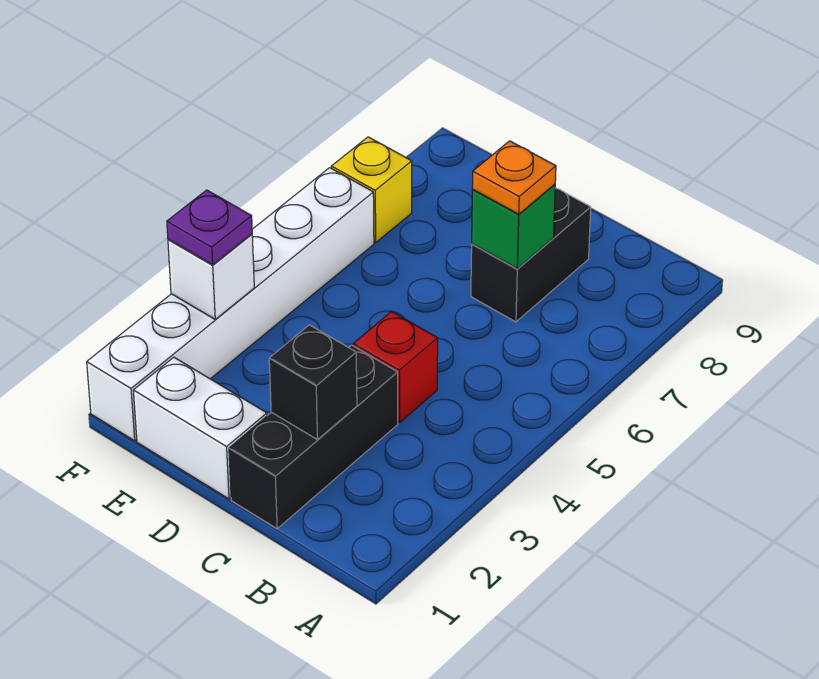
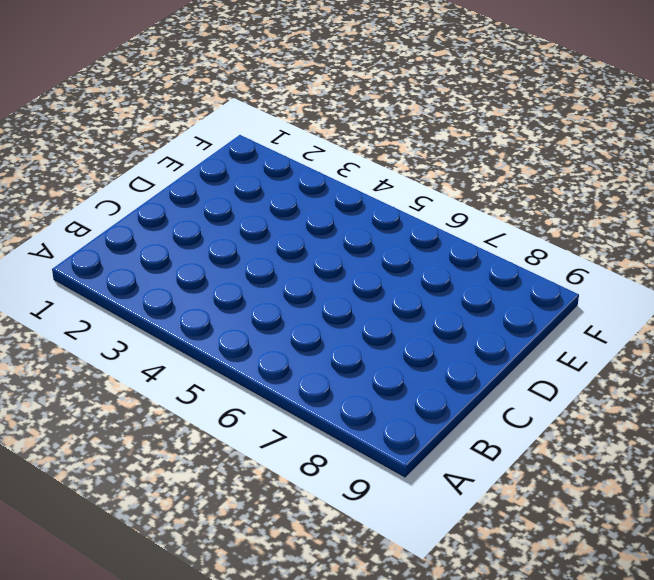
none -> black 1x3 brick [229,345,398,529]
none -> red 1x1 brick [353,311,438,423]

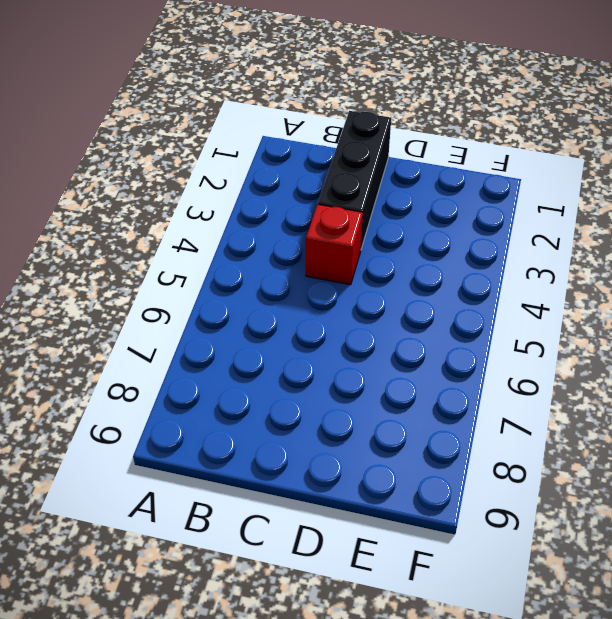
none -> black 1x2 brick [471,188,591,322]
none -> white 1x2 brick [133,357,267,499]

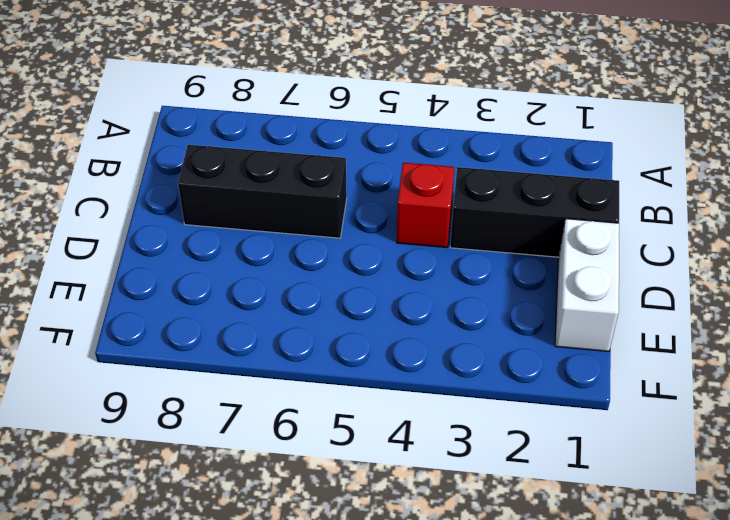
black 1x3 brick [178,145,347,238] -> black 1x2 brick [471,188,591,322]
none -> white 1x6 brick [87,168,374,441]
none -> yellow 1x1 brick [331,137,412,243]

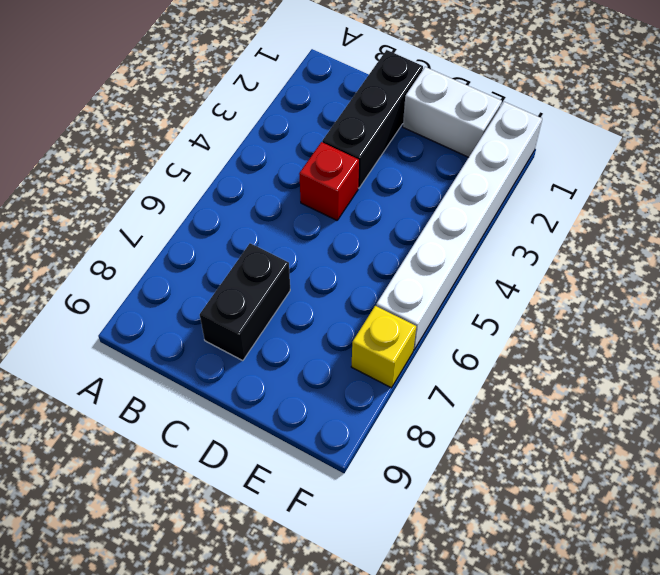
none -> black 1x1 brick [269,325,357,440]
none -> green 1x1 brick [472,184,555,269]

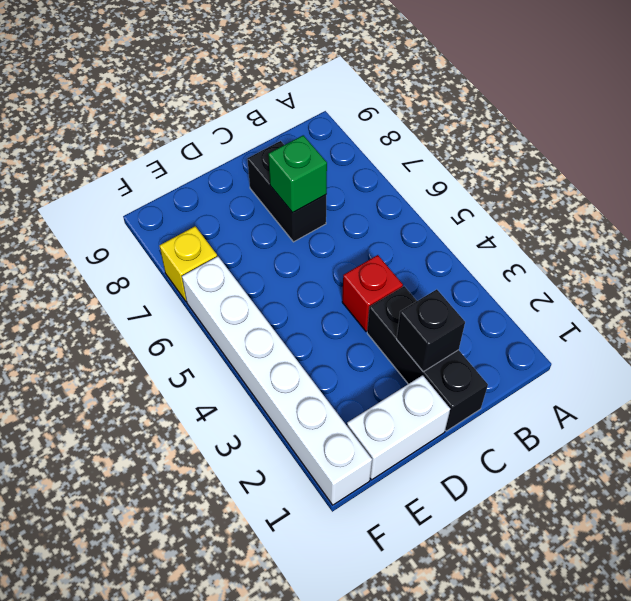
none -> white 1x1 brick [168,234,254,319]
none -> orange 1x1 plate [472,141,556,214]

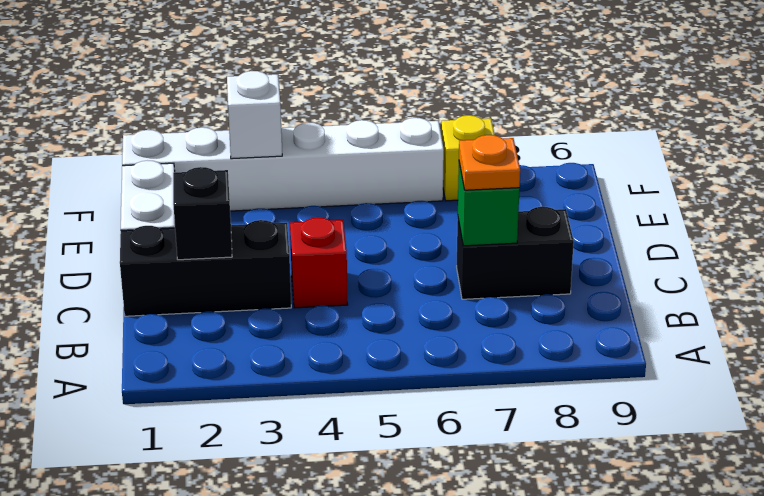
none -> purple 1x1 plate [167,190,252,265]

